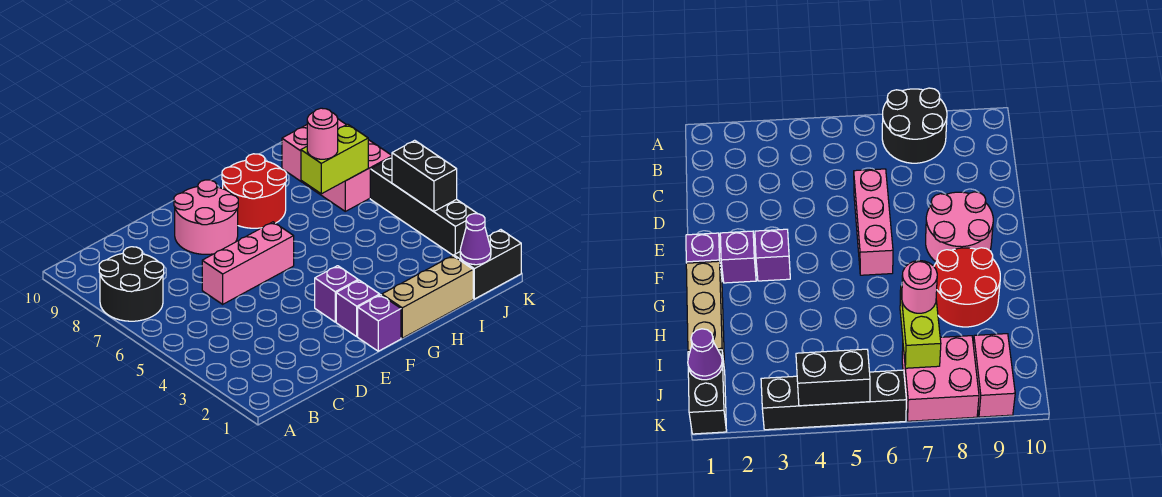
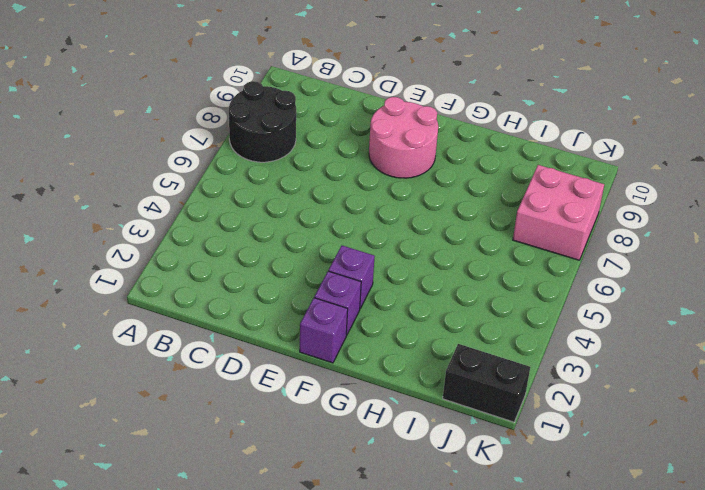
none -> pink 1x3 brick [202,222,294,304]
none -> tan 1x3 brick [382,256,473,338]
none -> red 2x2 round brick [222,154,286,228]

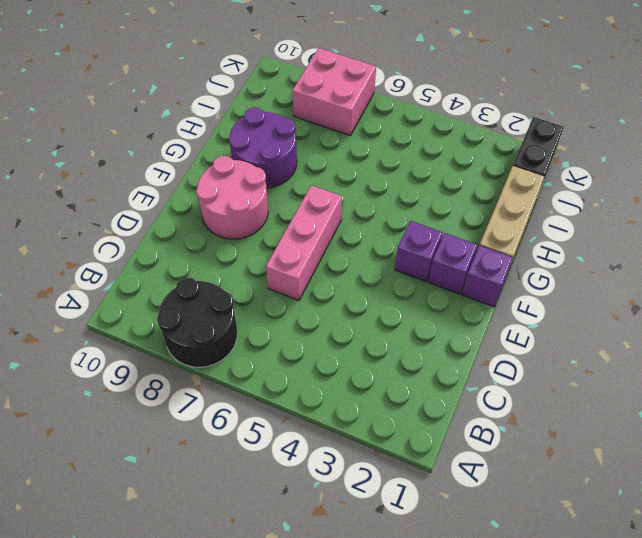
purple 2x2 round brick [229,107,297,188] -> red 2x2 round brick [222,154,286,228]
none -> pink 1x2 brick [282,119,346,182]
none -> black 1x4 brick [370,157,477,256]
none -> lime 1x2 brick [301,124,368,194]

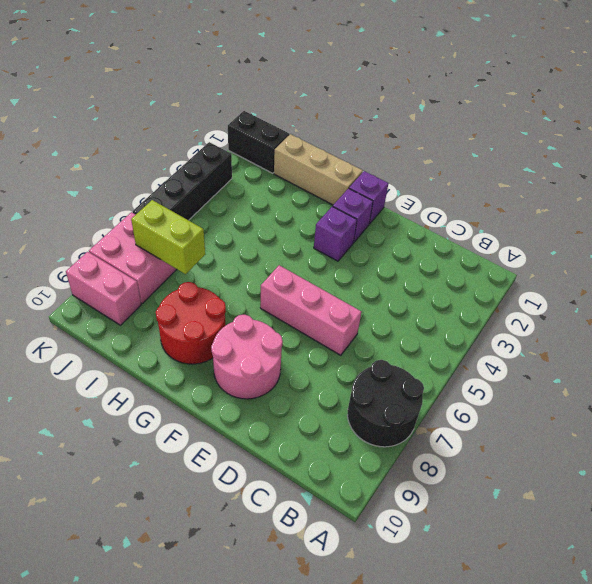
none -> purple 1x1 cone [460,214,491,265]
none -> black 1x2 brick [392,140,457,211]
none -> pink 1x1 round brick [307,108,338,159]

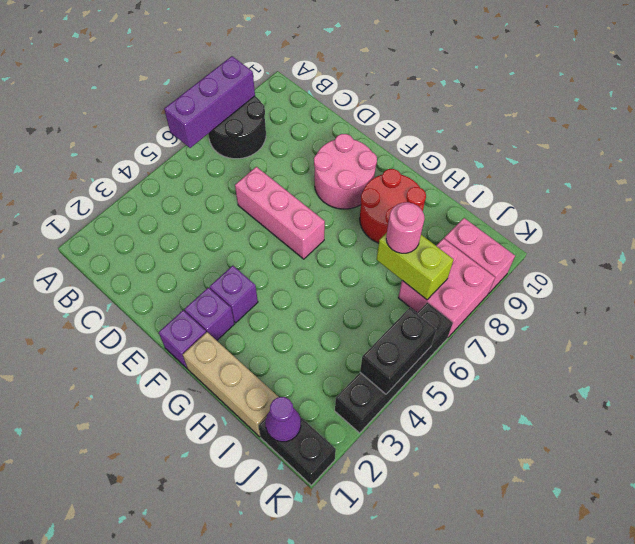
purple 1x3 brick [164,56,255,148] -> none

